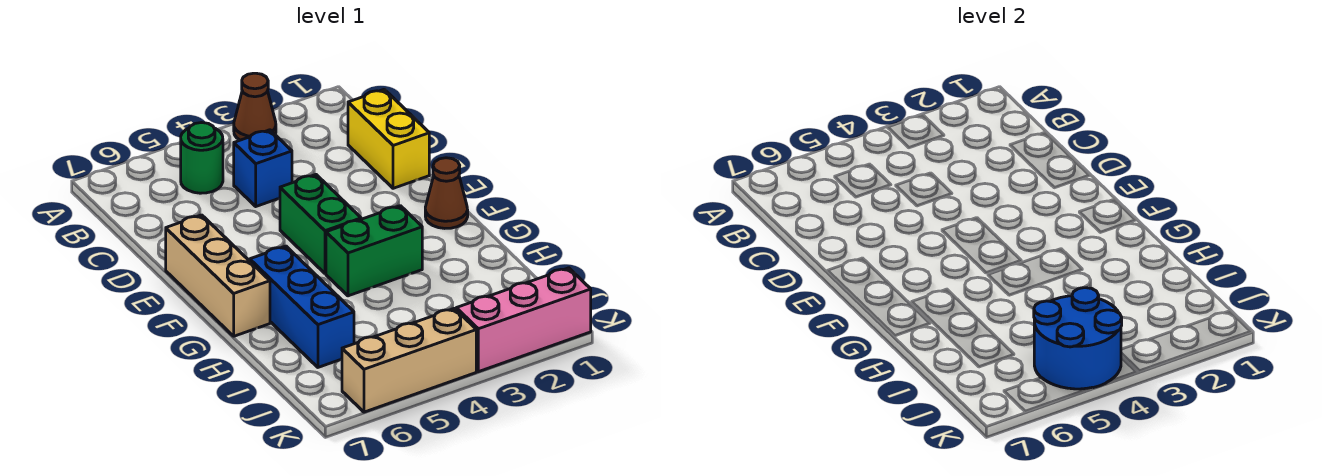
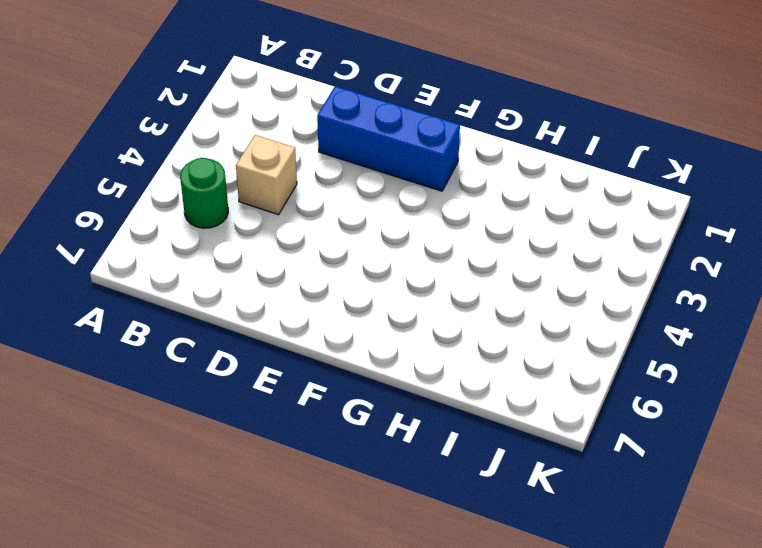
tan 1x1 brick [236,135,297,215] -> blue 1x1 brick [234,130,292,206]
blue 1x3 brick [317,86,460,191] -> blue 1x3 brick moved to [250,246,354,367]
none -> brown 1x1 cone [234,73,276,140]
none -> yellow 1x2 brick [348,89,429,188]
none -> green 1x2 brick [280,175,361,273]

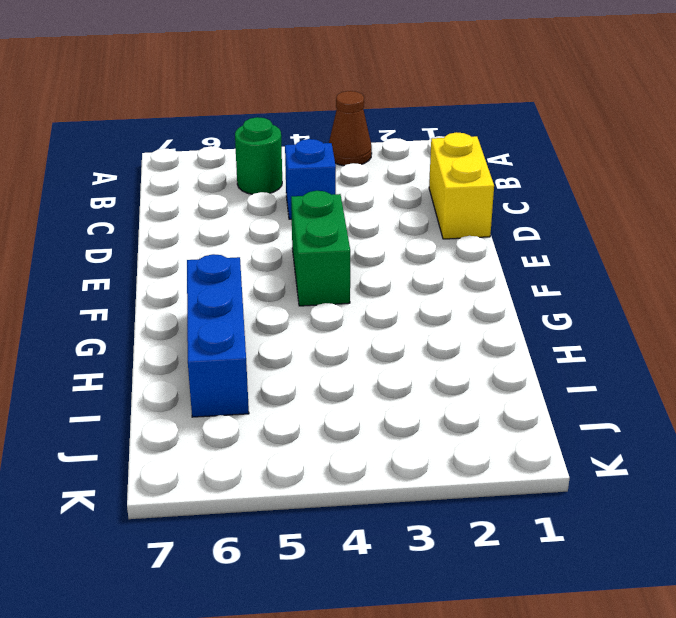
none -> tan 1x3 brick [166,215,270,336]
none -> brown 1x1 cone [425,158,468,228]
none -> green 1x2 brick [326,206,422,296]

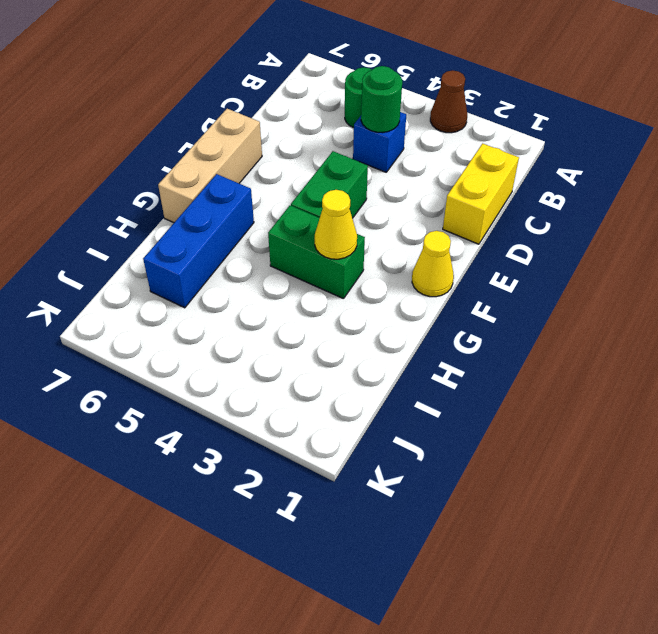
green 1x1 round brick [361,66,402,133] -> none
yellow 1x1 cone [412,231,454,297] -> brown 1x1 cone [425,158,468,228]
yellow 1x1 cone [315,190,357,259] -> none
none -> pink 1x3 brick [456,268,591,372]
none -> tan 1x3 brick [342,308,476,412]
none -> blue 2x2 round brick [1034,288,1122,389]

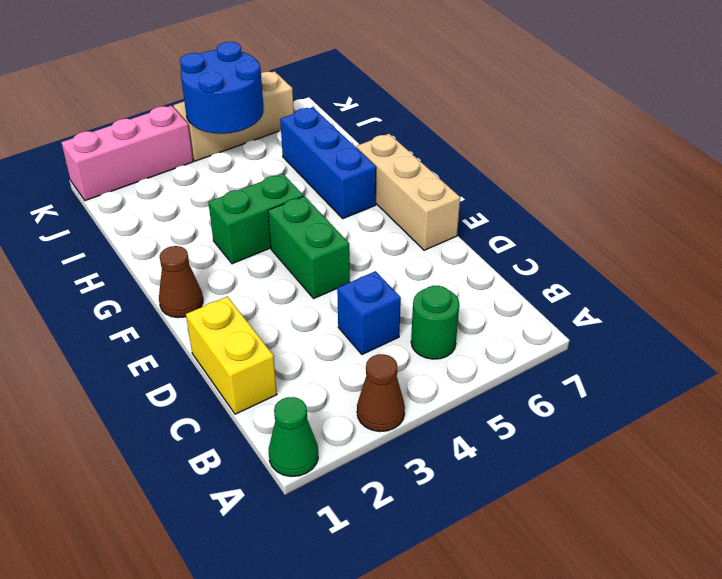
green 1x1 cone [269,397,318,477] -> none

